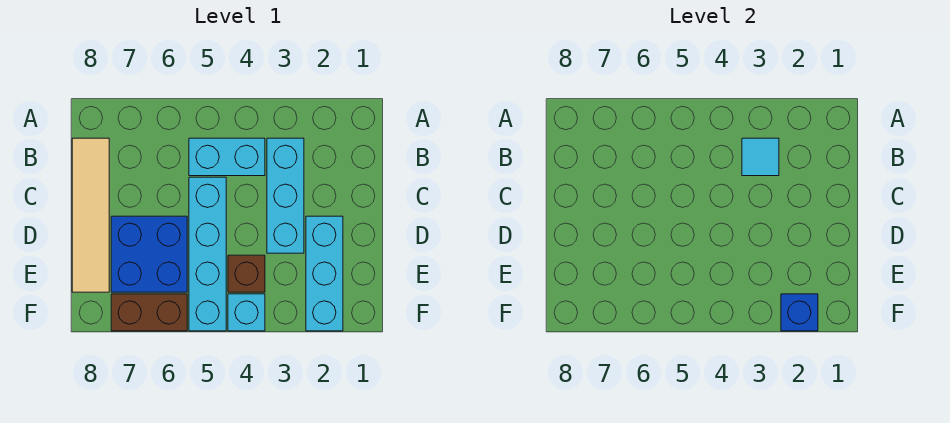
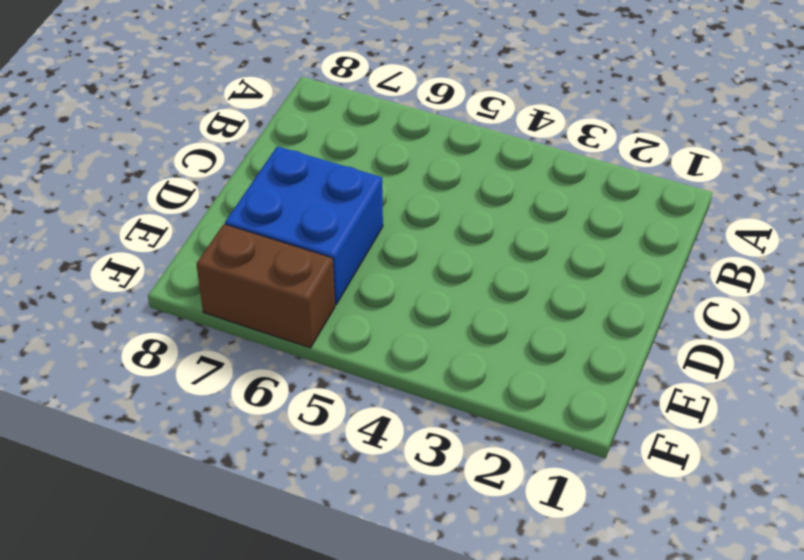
none -> cyan 1x3 brick [267,138,304,253]
none -> cyan 1x2 brick [189,138,265,176]

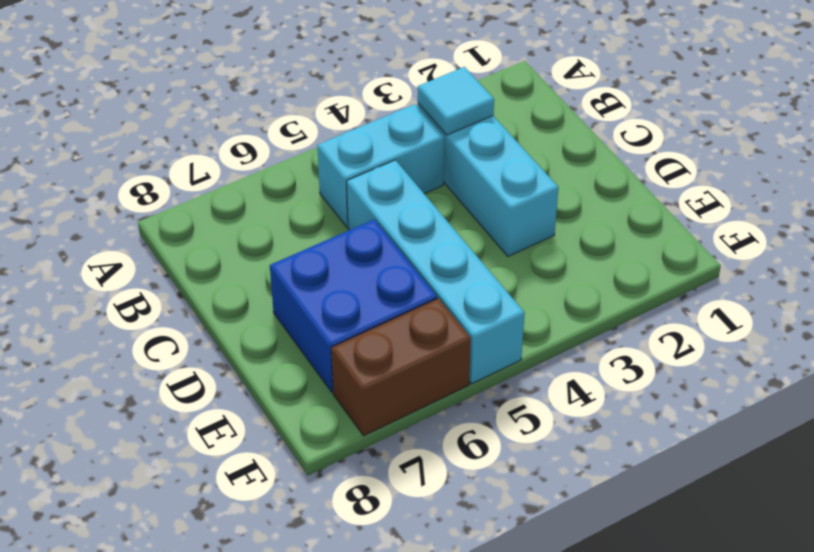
none -> tan 1x4 tile [72,138,109,292]
none -> cyan 1x3 brick [306,216,343,331]

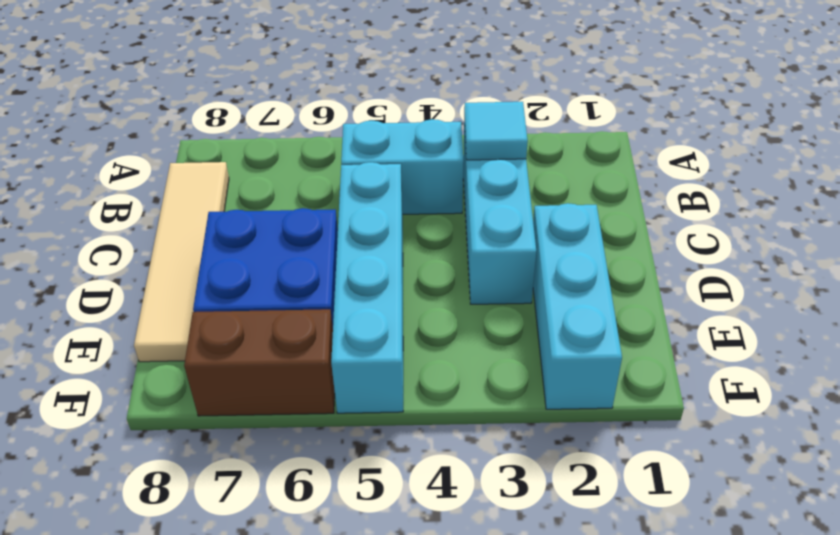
none -> brown 1x1 brick [228,255,265,292]
none -> cyan 1x1 brick [228,294,265,331]

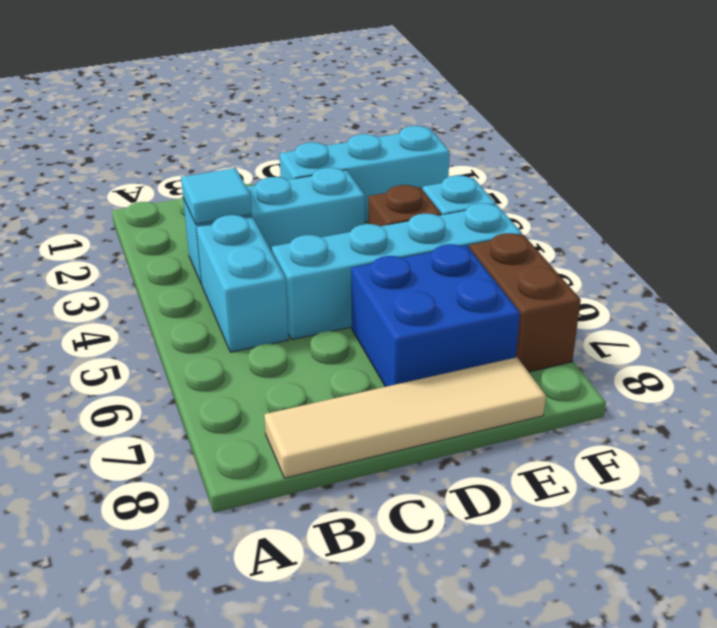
none -> blue 1x1 brick [781,294,818,331]

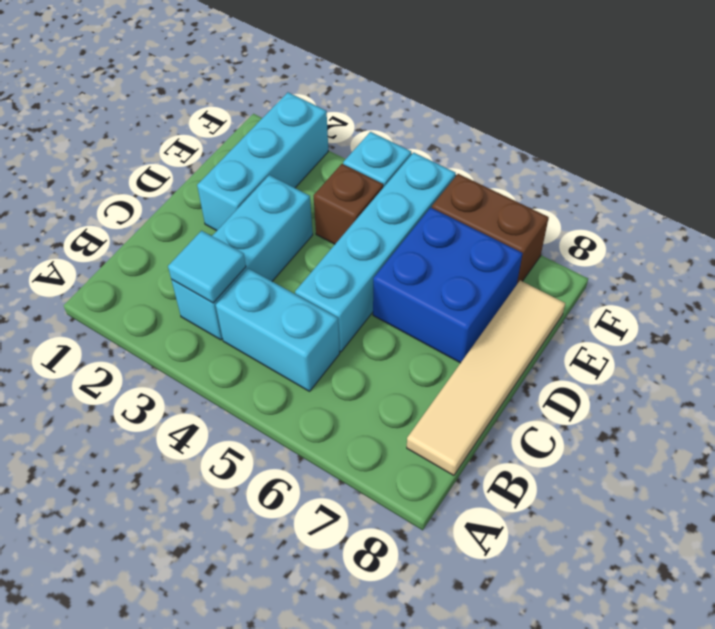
none -> blue 1x1 brick [781,294,818,331]

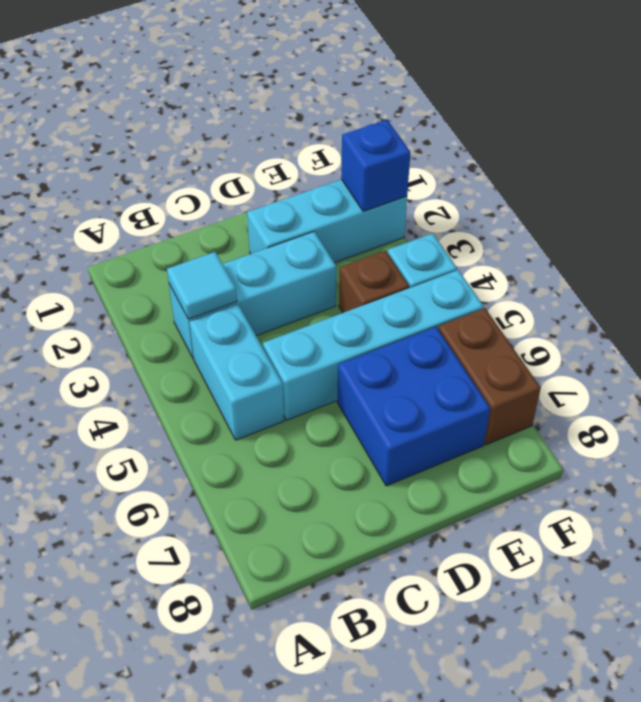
none -> tan 1x4 tile [72,138,109,292]

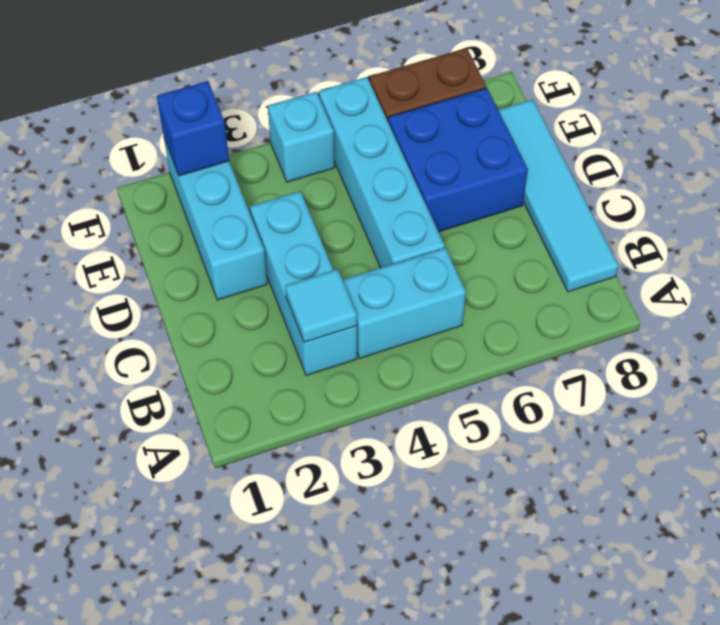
cyan 1x4 tile [498,99,619,292] -> tan 1x4 tile [72,138,109,292]
none -> brown 1x1 brick [228,255,265,292]

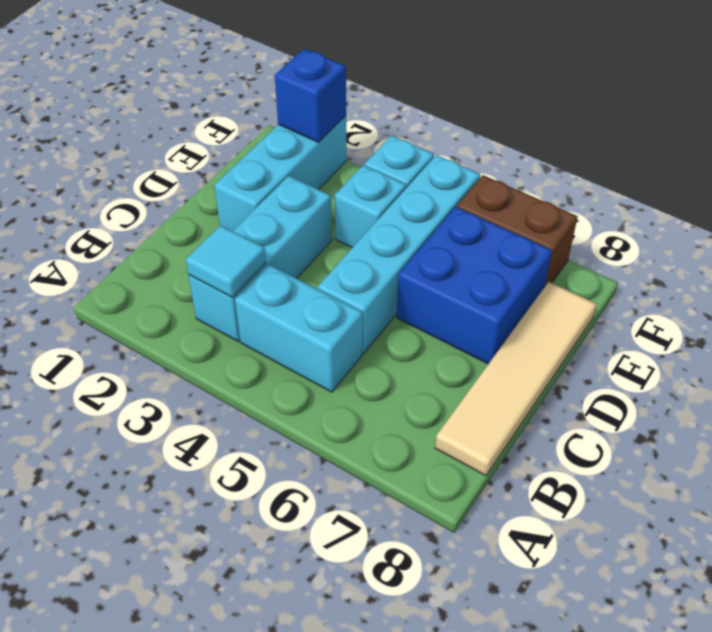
cyan 1x1 brick [335,165,406,248] -> brown 1x1 brick [228,255,265,292]

